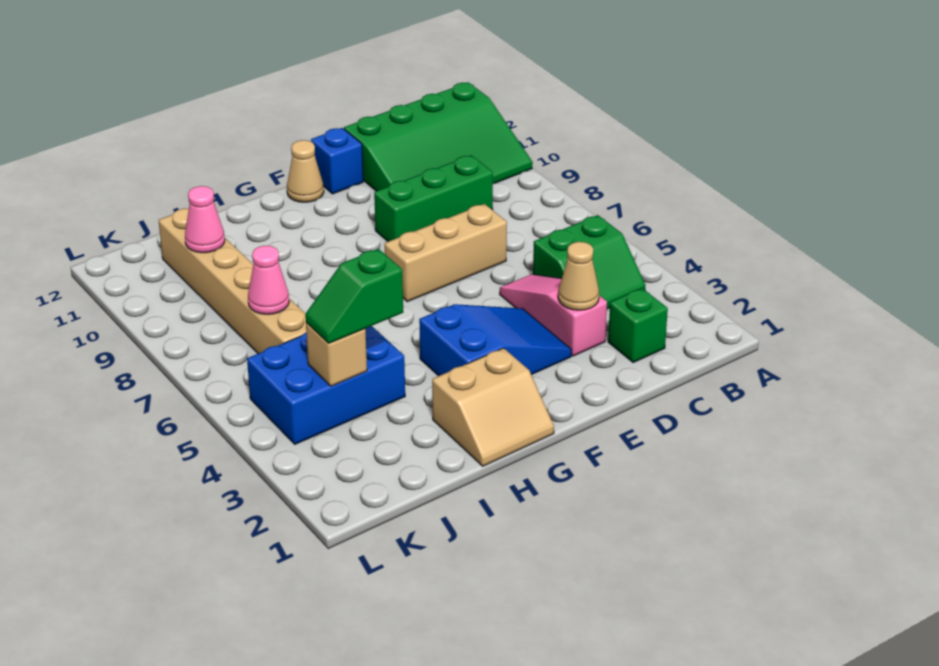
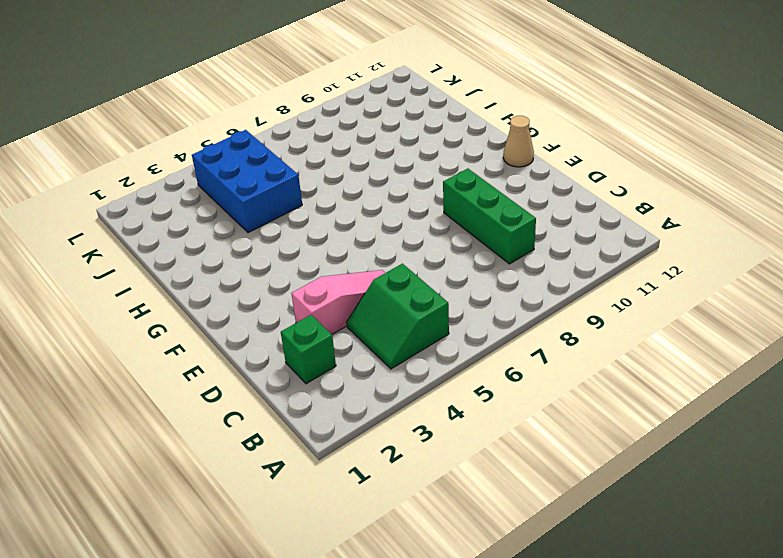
none -> green 3x4 slope [344,82,533,191]
none -> tan 1x3 brick [385,204,507,302]
none -> blue 2x3 slope [419,304,572,376]

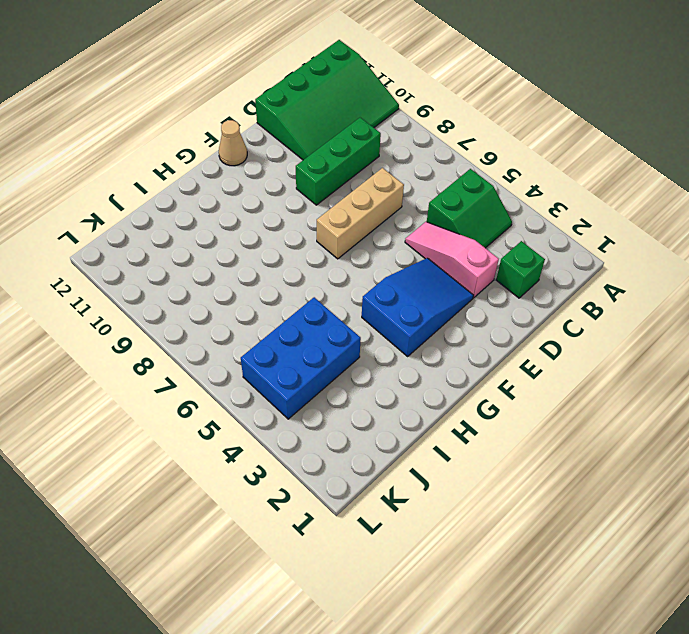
none -> blue 1x1 brick [311,128,363,194]
none -> tan 2x2 slope [432,348,554,466]
none -> tan 1x6 brick [159,208,306,354]

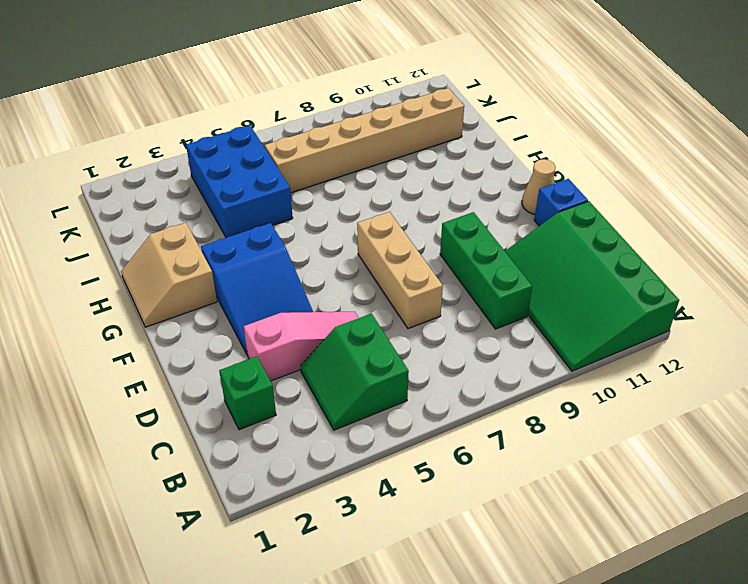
none -> tan 1x1 cone [558,242,599,310]
none -> tan 1x1 brick [306,323,367,386]
none -> pink 1x1 cone [248,246,289,314]

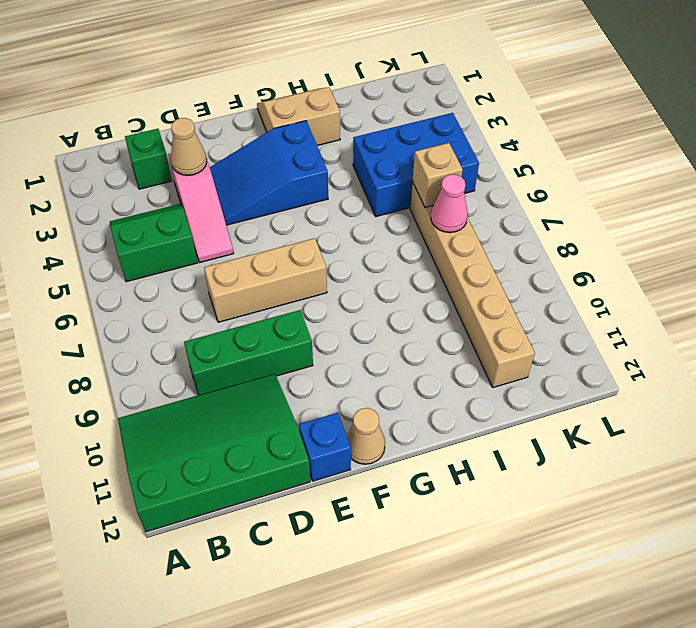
tan 1x1 brick [412,143,463,207] -> tan 1x1 brick moved to [306,323,367,386]
none -> pink 1x1 cone [185,186,225,253]
none -> green 1x2 slope [305,249,403,343]

